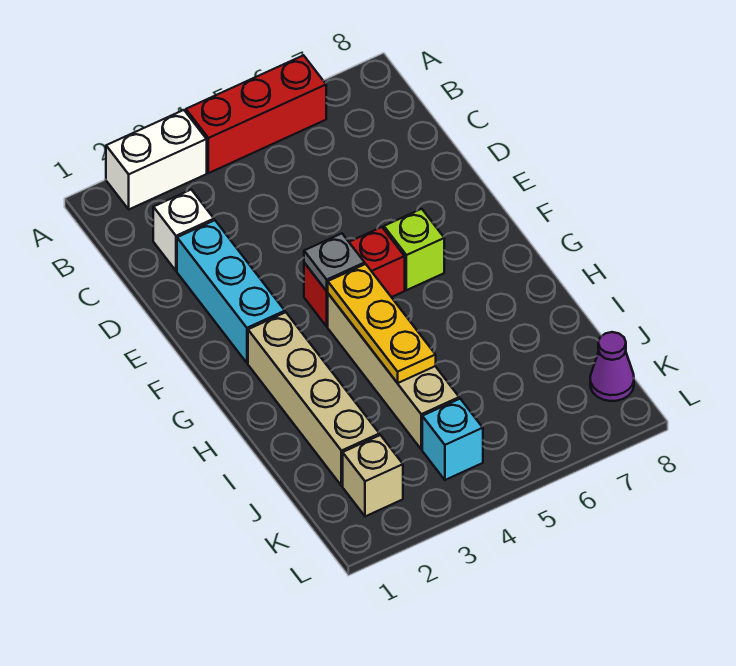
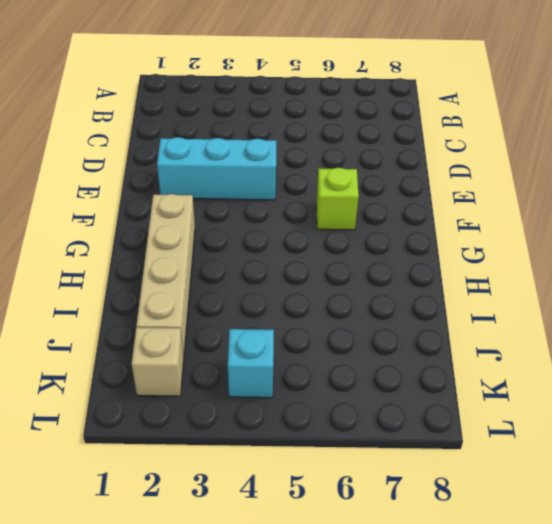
cyan 1x3 brick [157,137,277,200] -> cyan 1x3 brick turned to [177,220,285,363]
none -> white 1x2 brick [106,110,207,209]
none -> red 1x3 brick [186,55,326,173]
none -> white 1x1 brick [153,190,214,271]

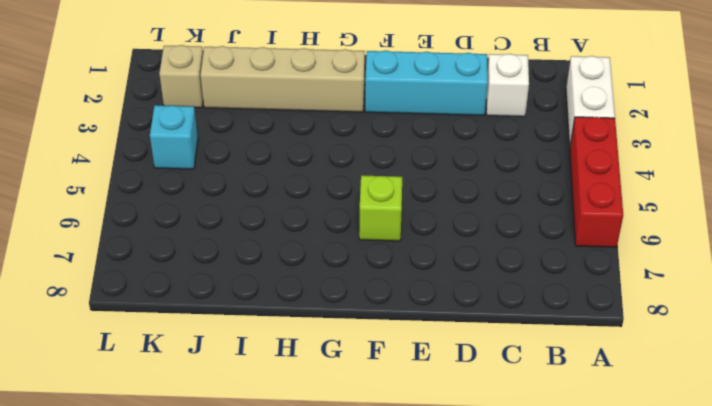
none -> red 1x2 brick [304,227,405,326]
none -> tan 1x4 brick [328,294,459,449]
none -> purple 1x1 cone [590,332,634,401]

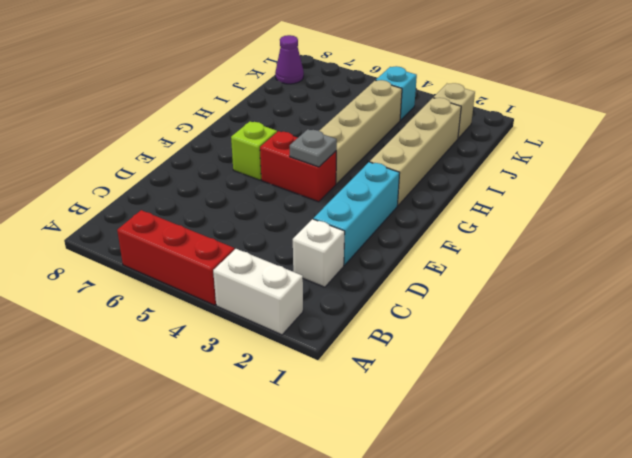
none -> yellow 1x3 plate [328,264,436,383]

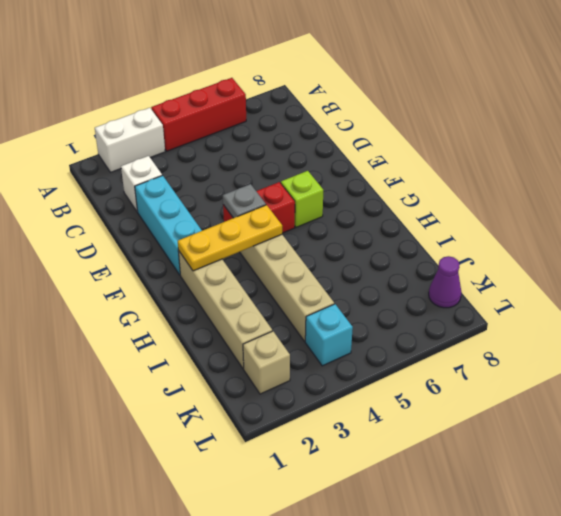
yellow 1x3 plate [178,205,282,271] -> yellow 1x3 plate turned to [328,264,436,383]

